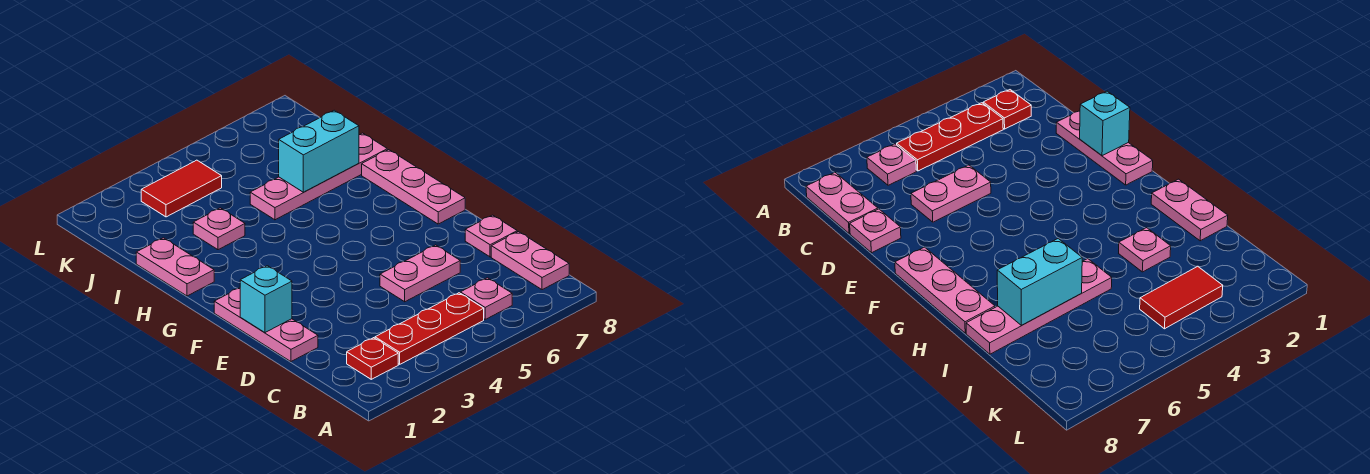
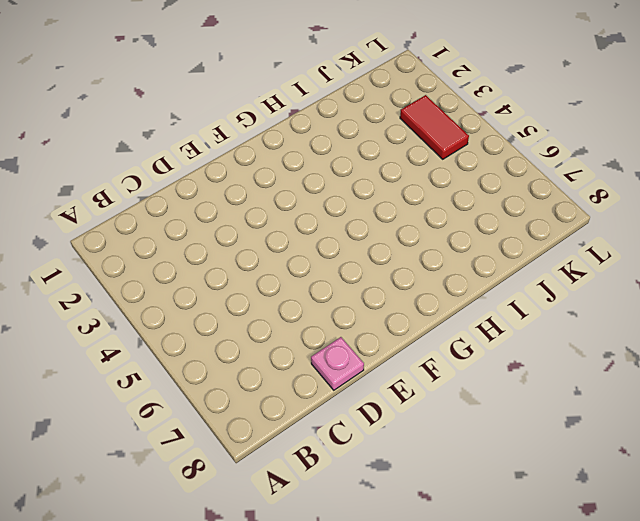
none -> red 1x1 plate [347,338,398,379]
none -> red 1x3 plate [375,293,484,364]
none -> pink 1x1 plate [460,278,512,319]

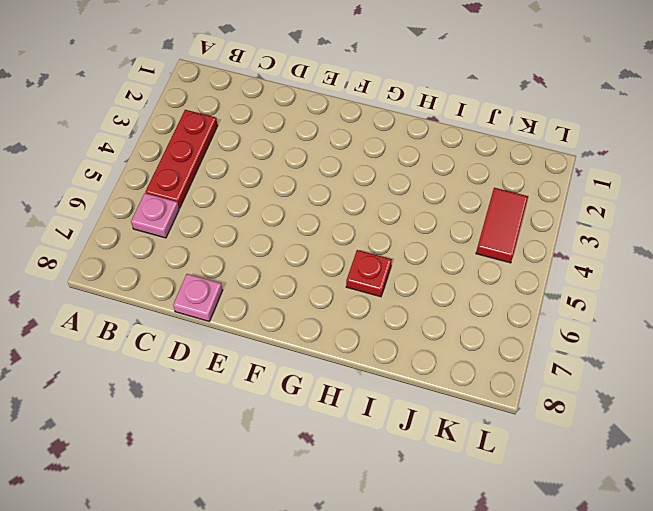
red 1x1 plate [346,250,392,297] -> red 1x1 plate moved to [347,338,398,379]
none -> pink 1x2 plate [491,232,569,290]
none -> pink 1x3 plate [214,288,318,362]
none -> pink 1x2 plate [380,245,460,302]

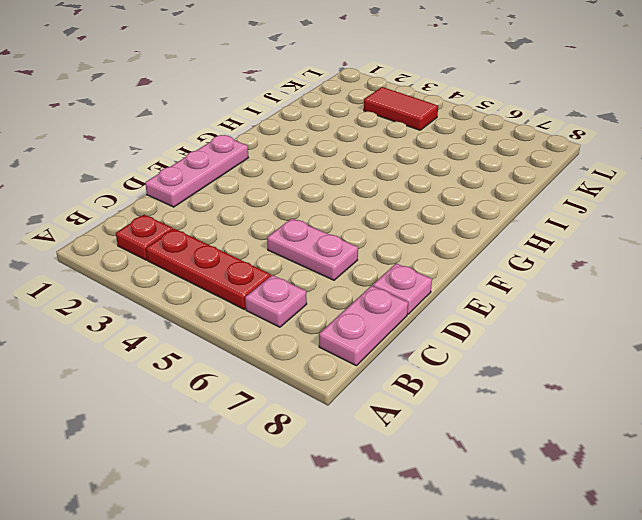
none -> pink 1x3 plate [362,150,465,224]
none -> pink 1x2 plate [136,238,214,296]
none -> pink 1x1 plate [193,208,245,250]

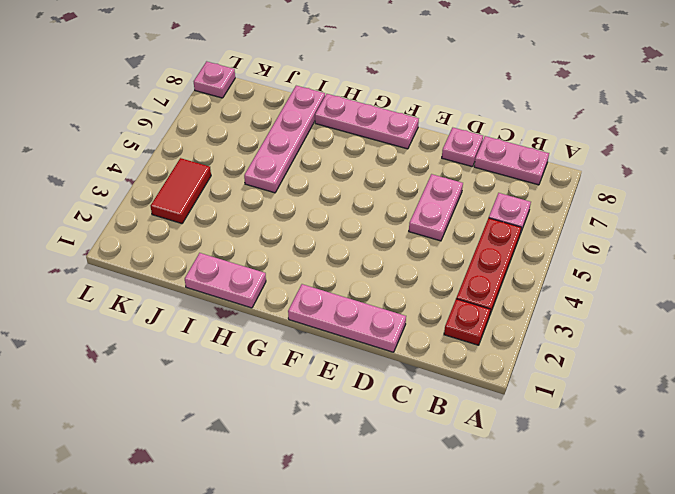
pink 1x1 plate [194,61,235,98] -> pink 1x1 plate moved to [193,208,245,250]
none -> cyan 1x1 brick [240,266,292,333]
none -> cyan 1x2 brick [279,110,359,192]

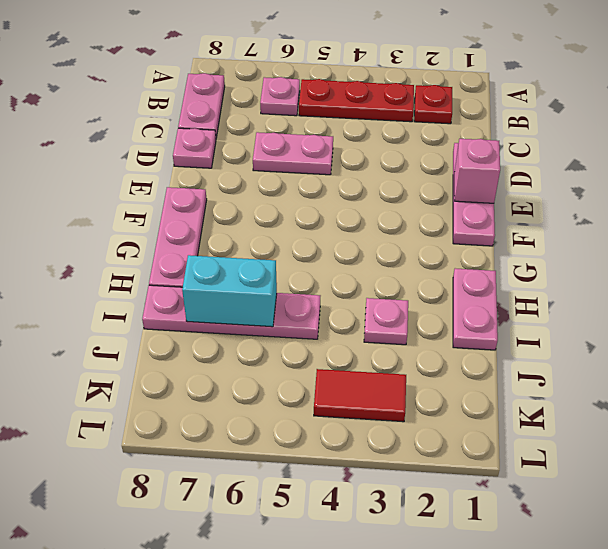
pink 1x1 brick [454,139,500,203] -> cyan 1x1 brick [240,266,292,333]

